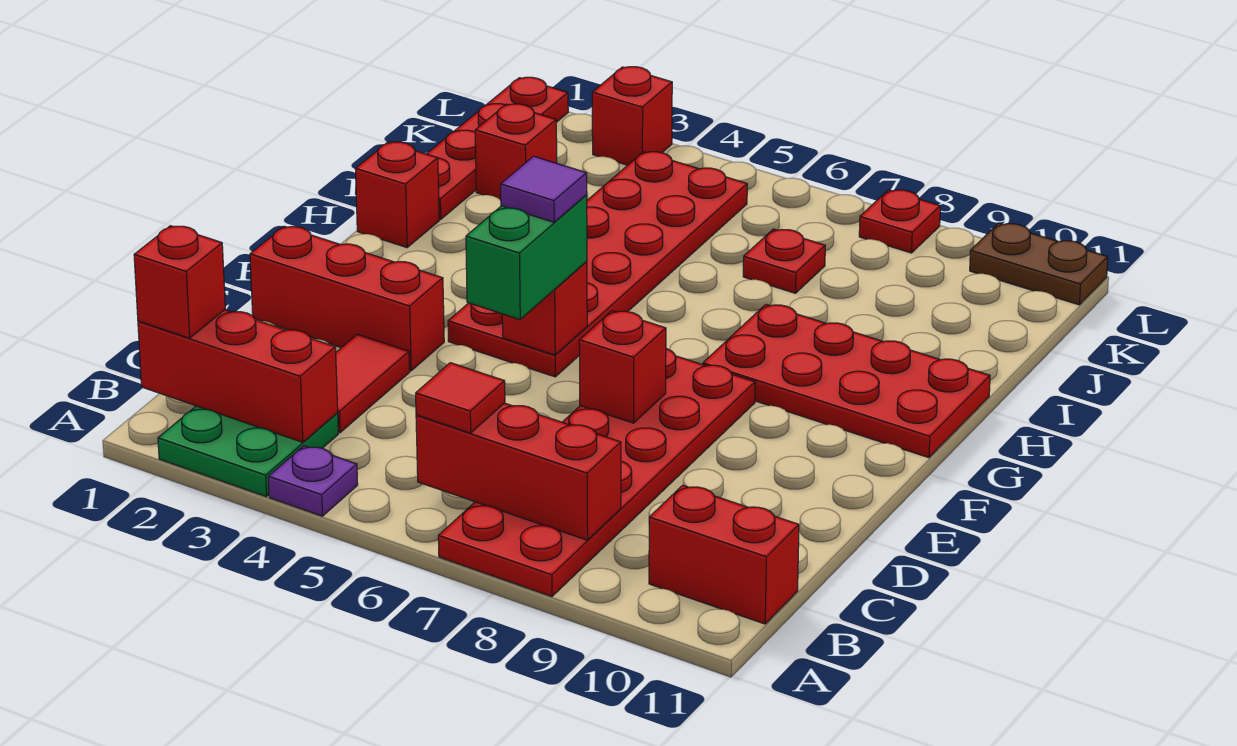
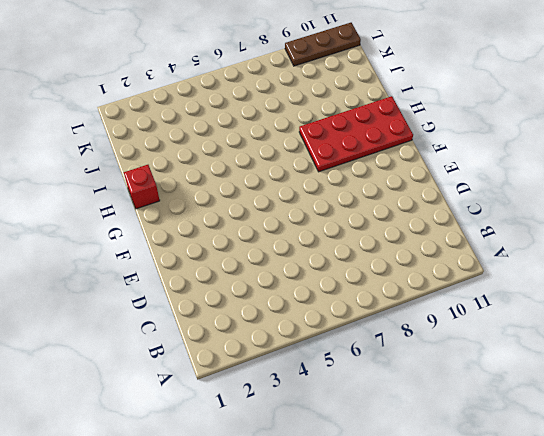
brown 1x3 plate [285,23,361,66] -> brown 1x2 plate [970,223,1108,305]
none -> green 2x2 plate [158,406,338,497]
none -> purple 1x1 plate [268,446,358,516]
none -> red 2x6 plate [438,349,755,597]

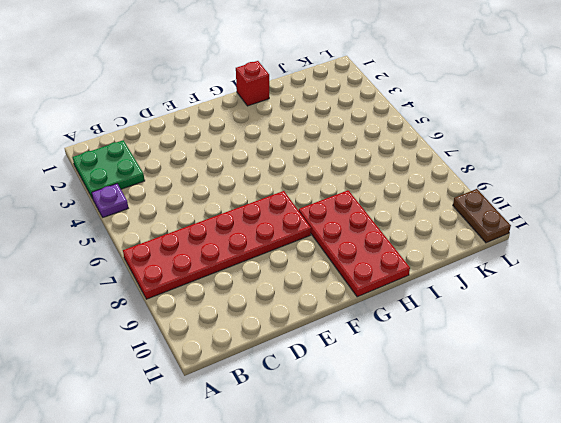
none -> red 1x2 brick [649,485,799,624]
none -> red 1x2 tile [336,334,410,433]
none -> red 1x3 brick [250,226,444,371]

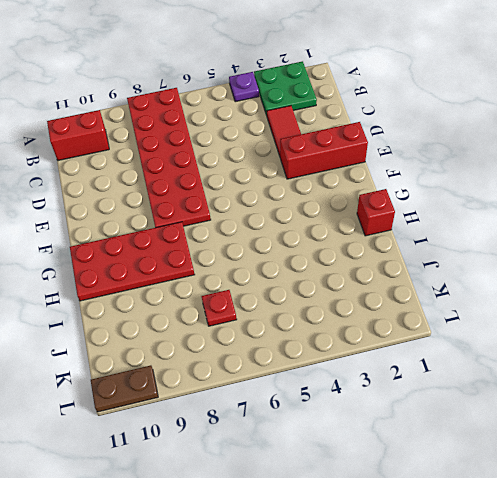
none -> red 2x6 plate [448,152,747,377]
none -> red 1x4 plate [427,77,568,219]
none -> red 1x1 brick [475,104,557,200]

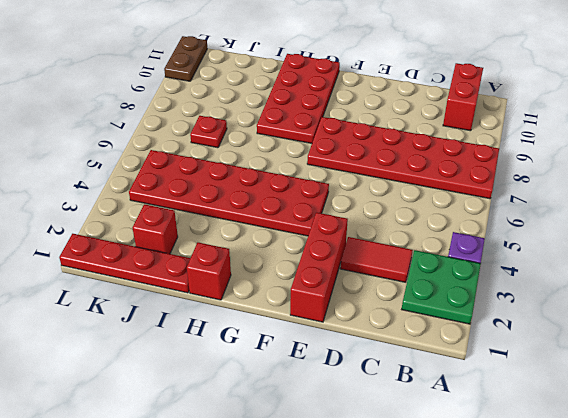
none -> red 1x1 brick [592,67,672,165]
none -> red 1x1 plate [859,190,940,253]
none -> red 1x3 brick [138,310,338,442]

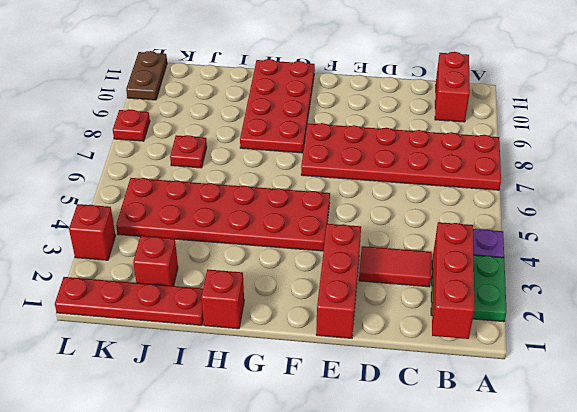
none -> red 1x3 brick [416,403,621,540]
none -> red 1x1 brick [579,311,666,423]
none -> red 1x1 brick [502,262,587,355]

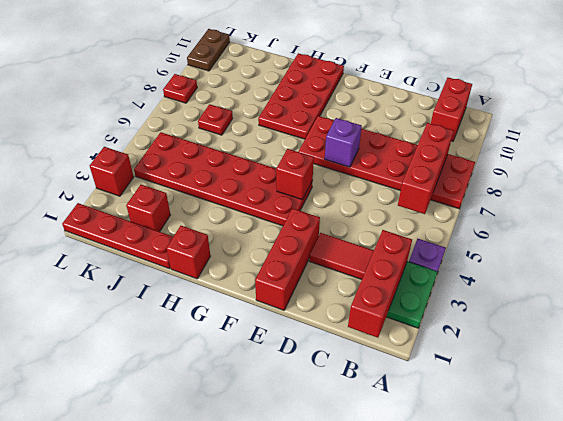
purple 1x1 brick [325,118,362,167] -> red 1x1 brick [579,311,666,423]
none -> red 1x1 brick [134,226,225,338]
none -> red 1x1 tile [416,363,505,433]
none -> green 1x2 brick [466,195,587,319]

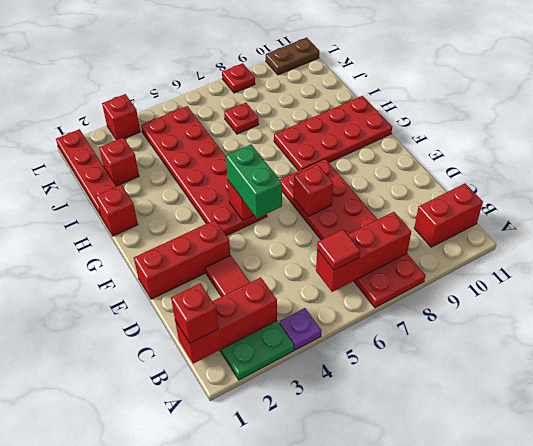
none -> purple 1x1 tile [501,156,587,222]

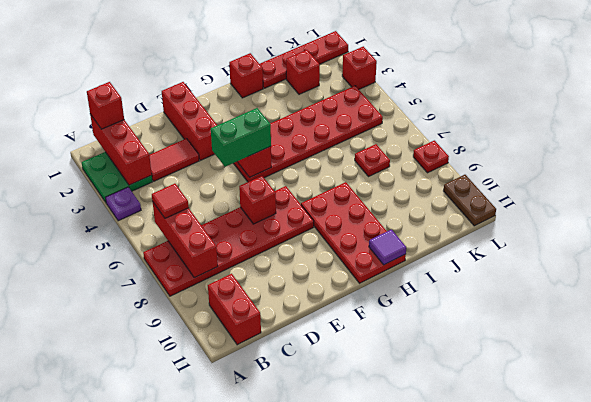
purple 1x1 tile [369,229,406,265] -> purple 1x1 tile moved to [501,156,587,222]

